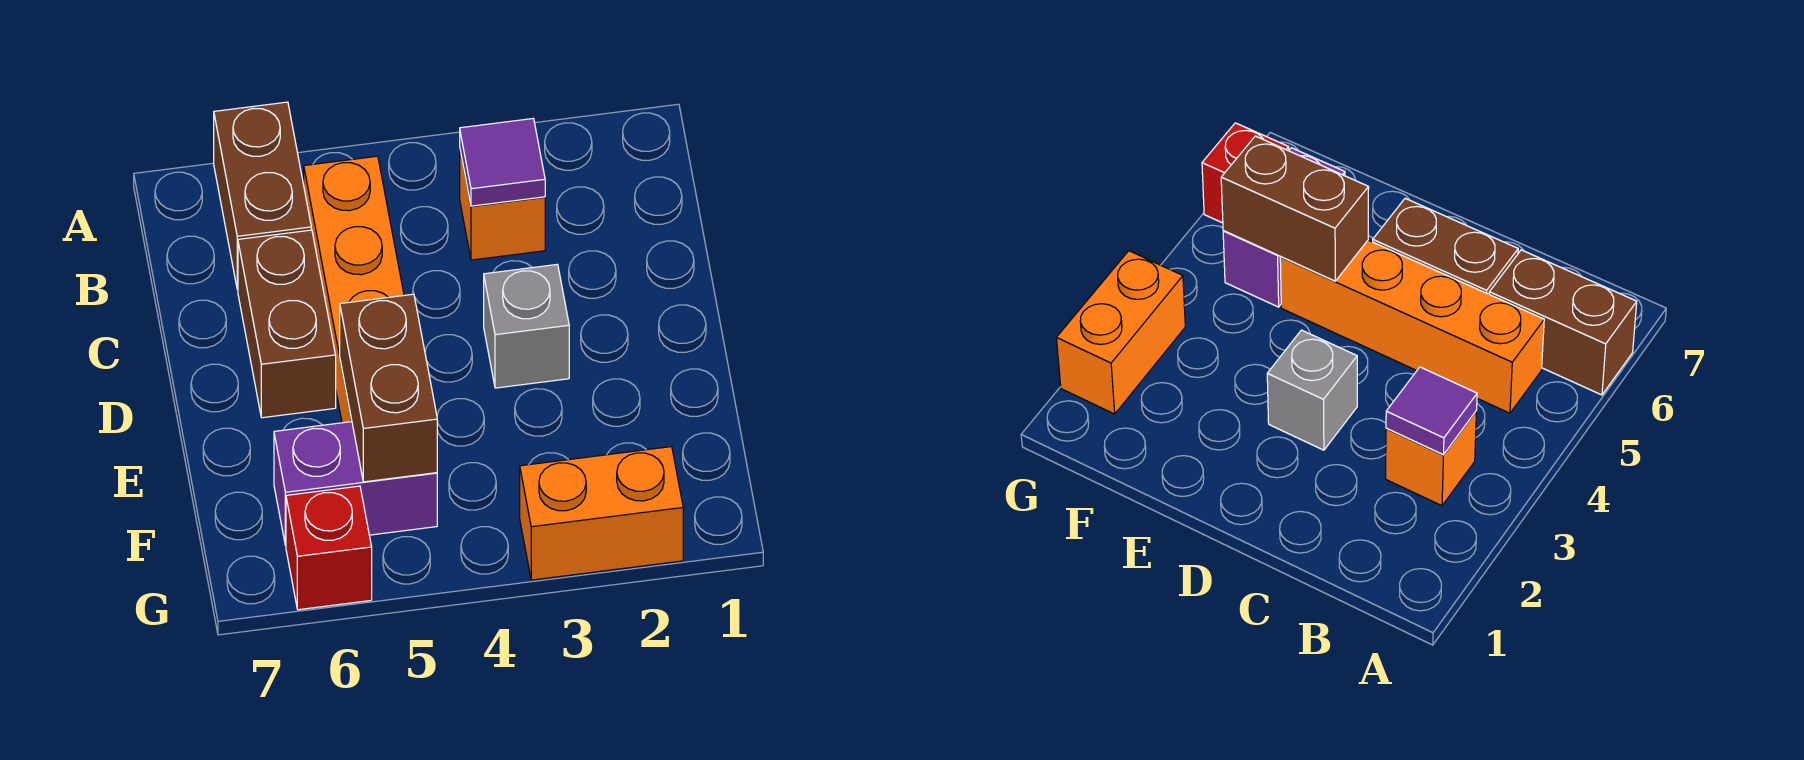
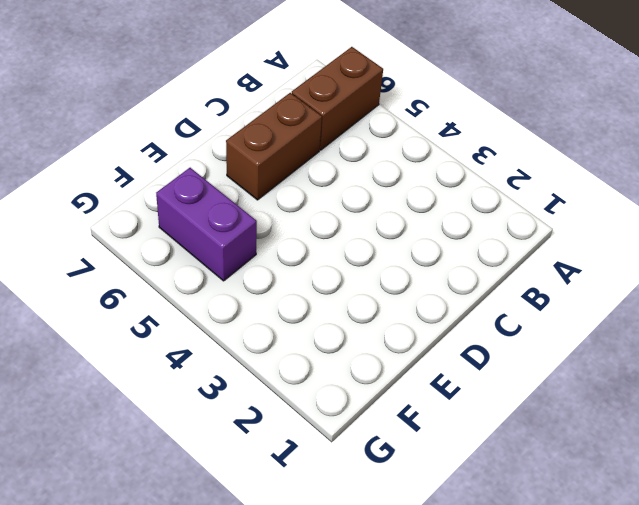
none -> orange 1x1 brick [460,151,545,260]
none -> orange 1x4 brick [304,156,404,423]

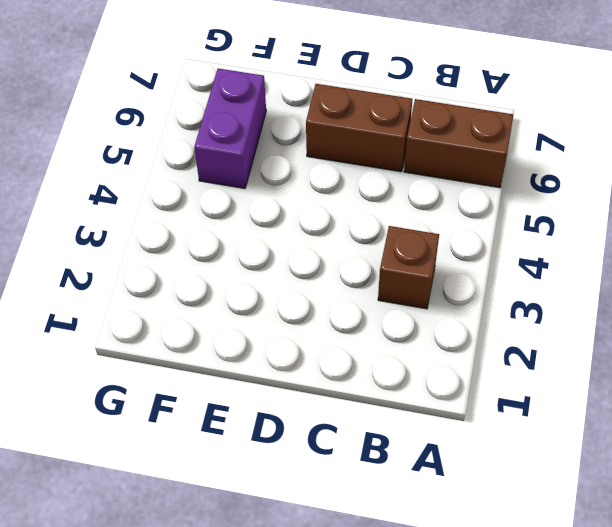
brown 1x1 brick [378,226,439,309] -> orange 1x1 brick [460,151,545,260]
none -> orange 1x4 brick [304,156,404,423]
none -> grey 1x1 brick [484,264,569,388]

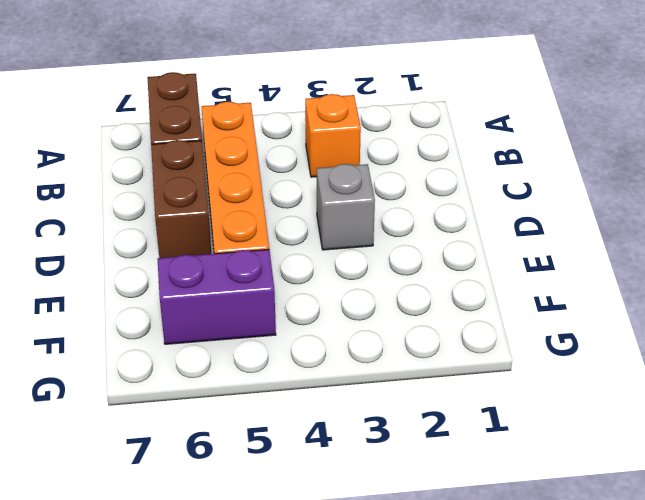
none -> orange 1x2 brick [520,447,683,580]
none -> red 1x1 brick [286,486,372,610]

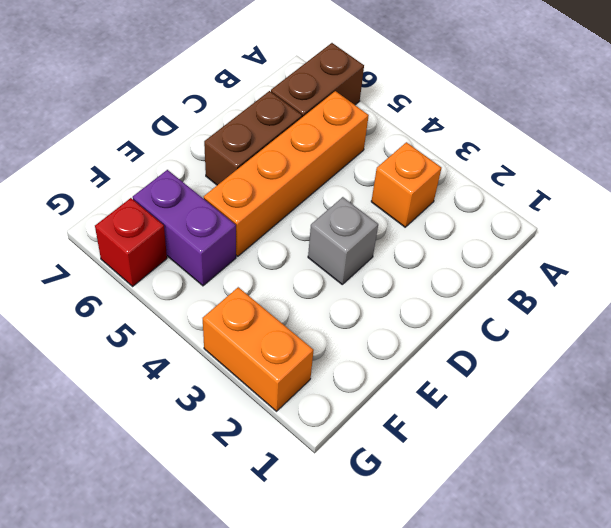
none -> purple 1x1 tile [460,119,545,206]
none -> brown 1x2 brick [340,294,437,482]

